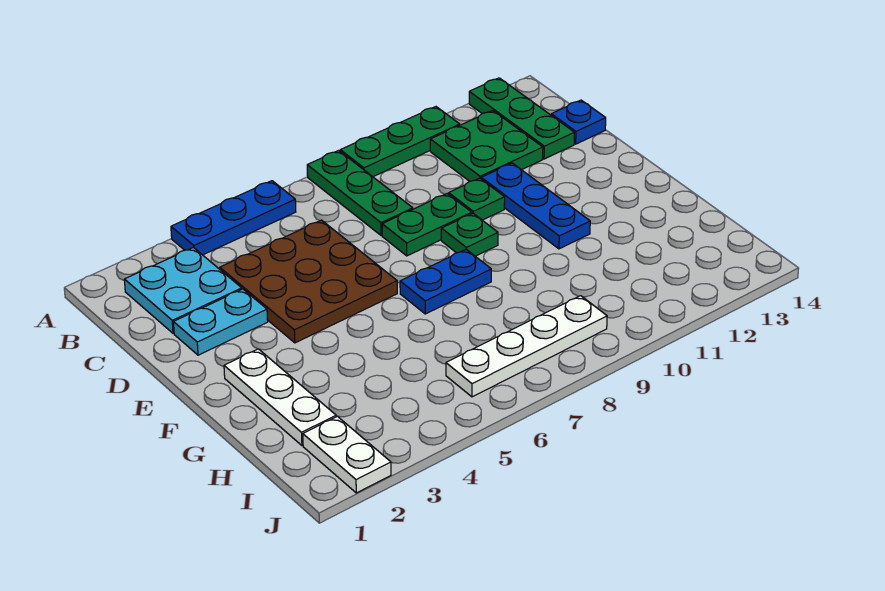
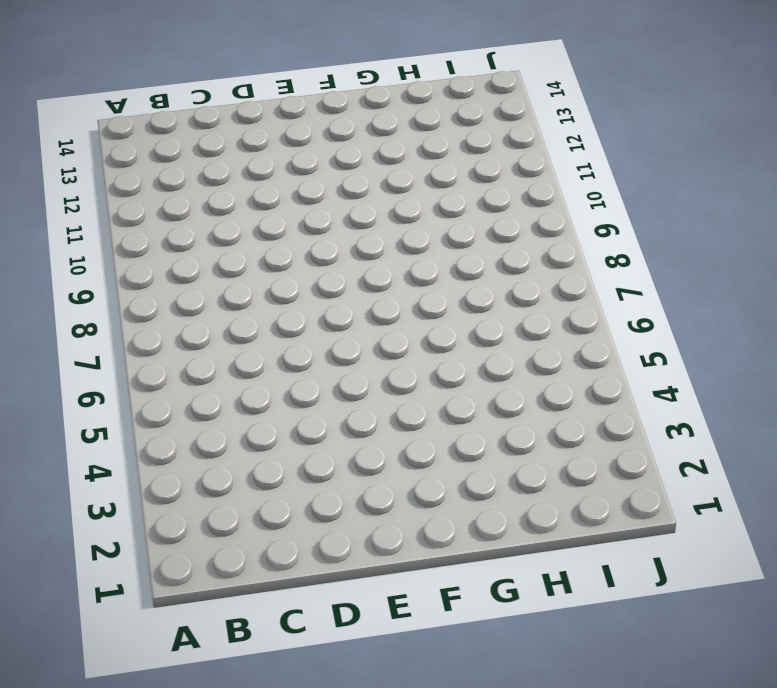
none -> blue 1x3 plate [171,181,296,255]
none -> green 1x3 plate [307,150,413,235]
none -> green 1x3 plate [340,107,460,177]

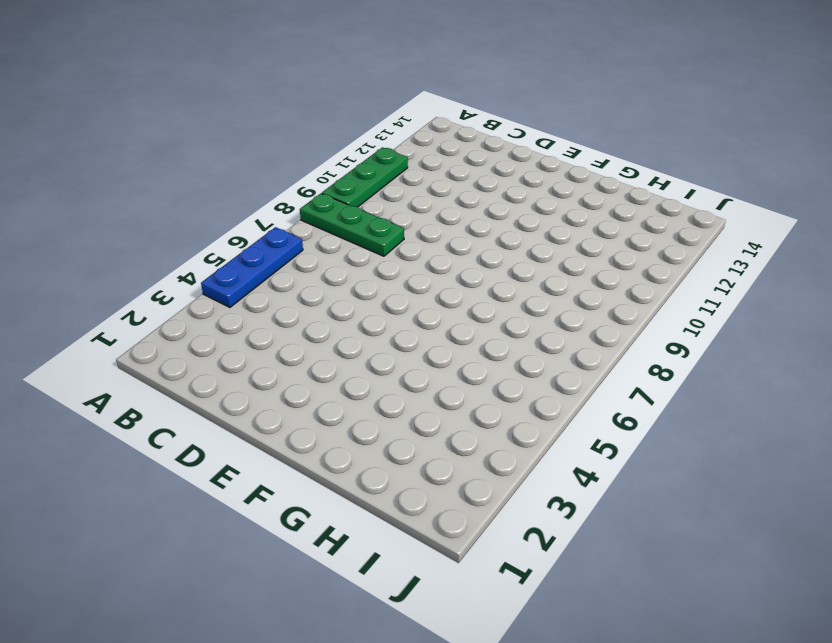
none -> green 1x3 plate [469,78,574,159]
none -> cyan 2x2 plate [124,248,242,333]
none -> green 2x2 plate [430,111,543,181]

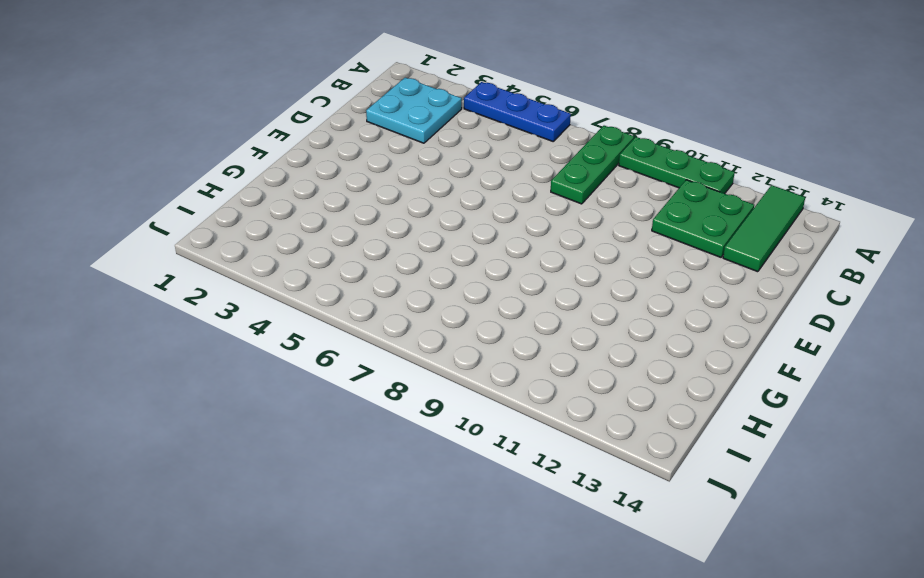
green 1x3 tile [723,185,805,272] -> green 1x3 plate [469,78,574,159]
none -> brown 3x3 plate [220,220,397,343]
none -> blue 1x1 plate [551,100,606,144]
none -> cyan 1x2 plate [174,289,268,355]

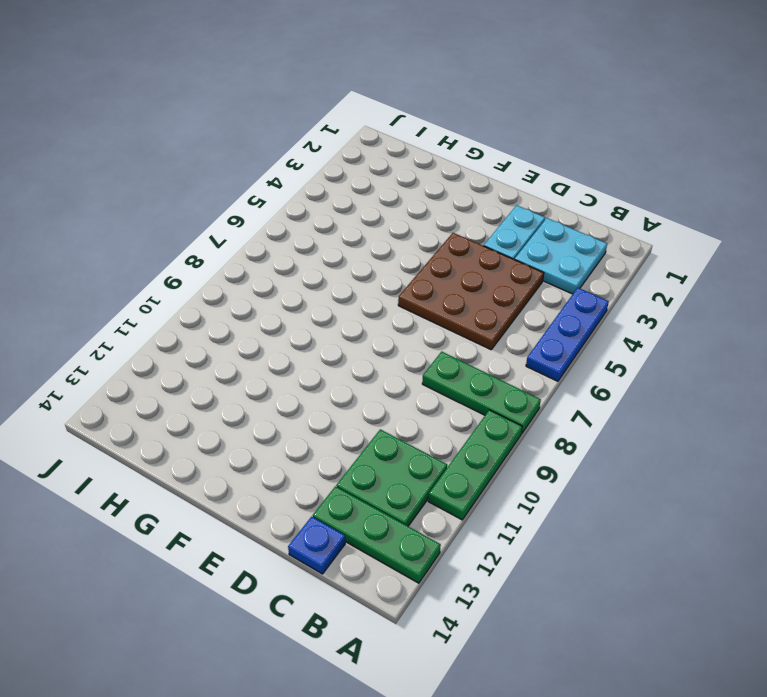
none -> green 1x2 plate [382,194,472,256]
none -> green 1x1 plate [449,178,505,220]
none -> blue 1x3 plate [481,163,590,249]

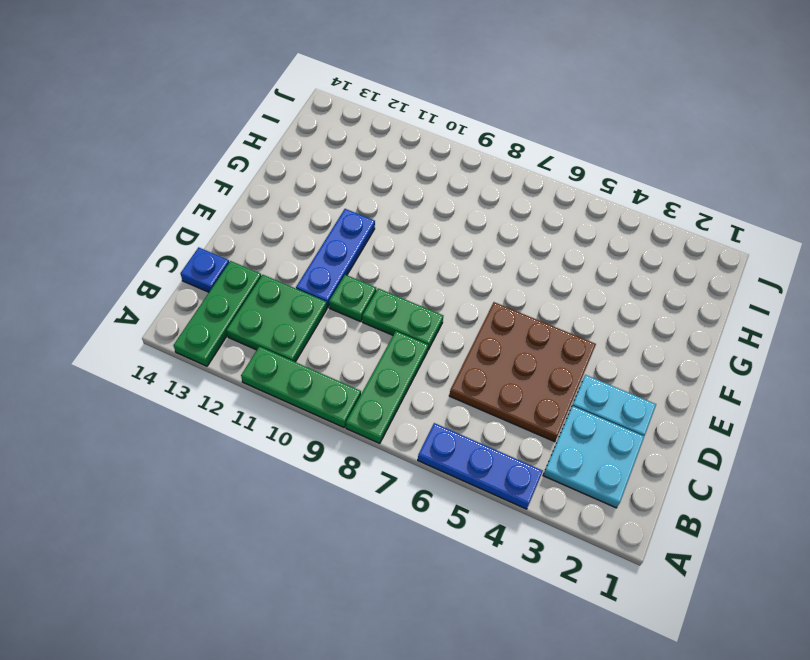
none -> green 1x1 plate [441,213,498,256]
none -> white 1x3 plate [224,349,336,446]
none -> blue 1x2 plate [400,250,491,314]

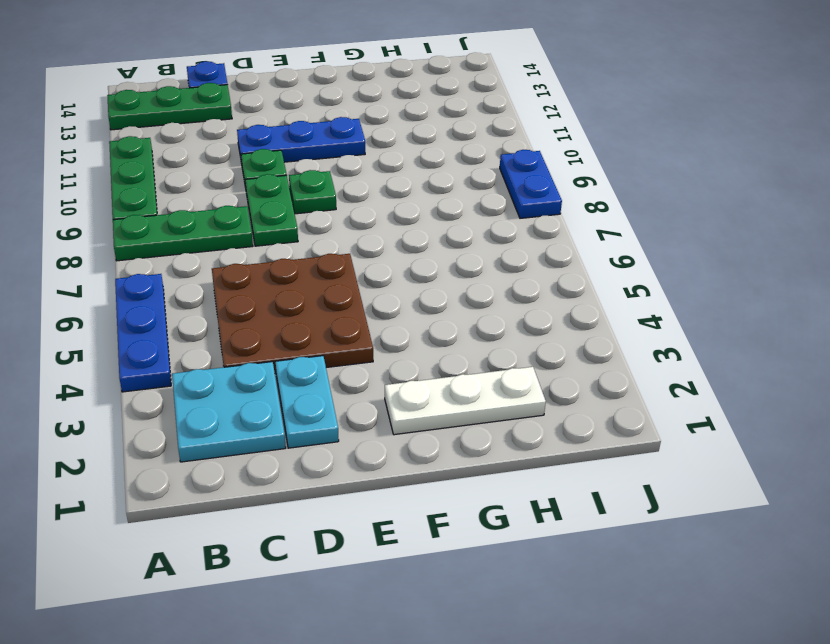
blue 1x2 plate [500,150,562,218] -> blue 1x2 plate moved to [400,250,491,314]
none -> green 2x2 plate [430,111,543,181]
none -> white 1x2 plate [303,416,391,493]
none -> white 1x4 plate [446,296,607,397]

